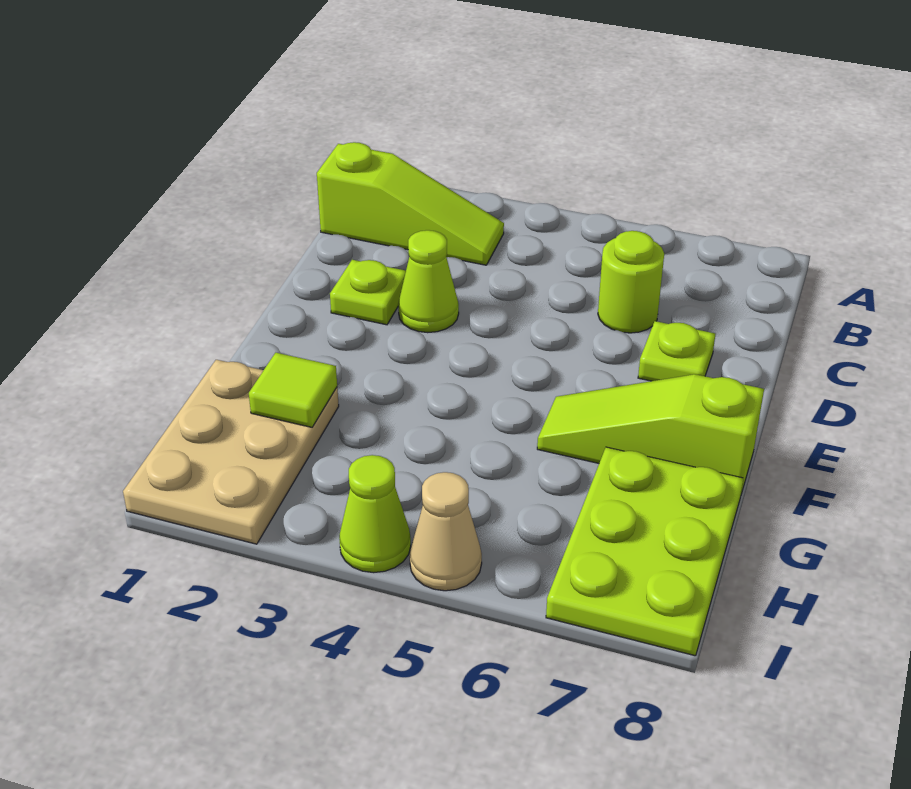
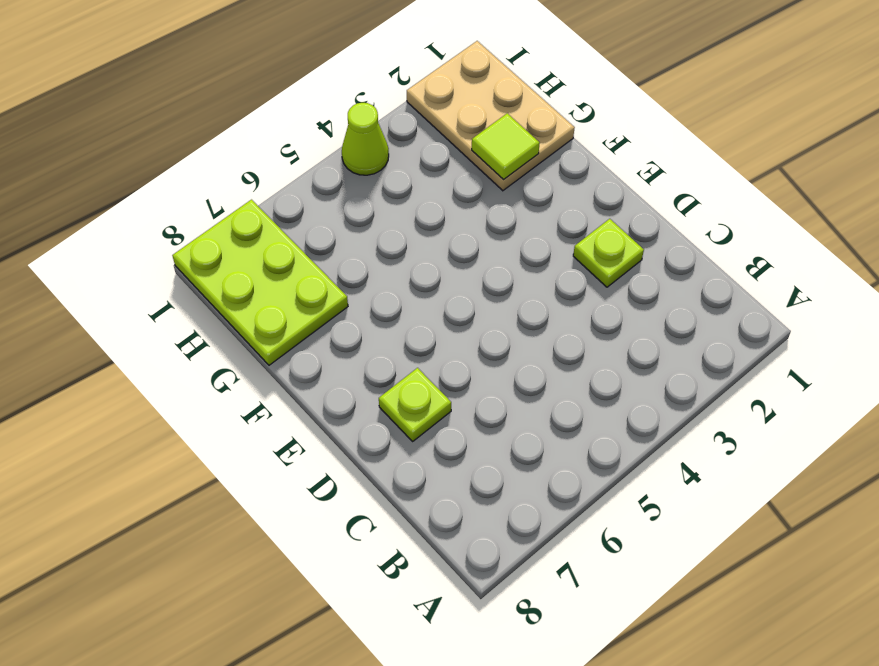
none -> lime 1x3 slope [317,142,504,265]
none -> lime 1x1 round brick [598,231,664,333]

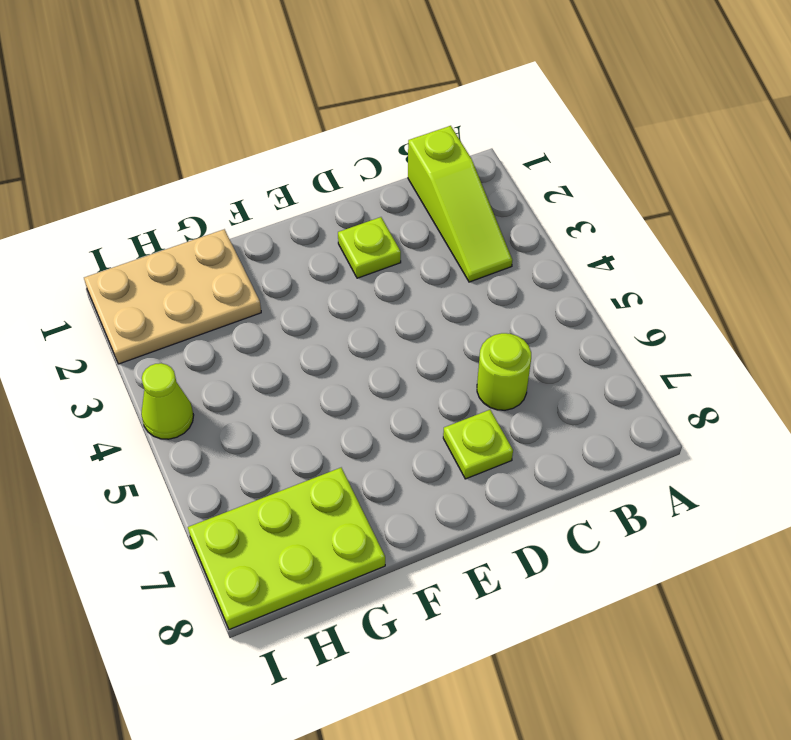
none -> lime 1x1 cone [398,230,459,333]
none -> lime 1x3 slope [537,374,764,494]

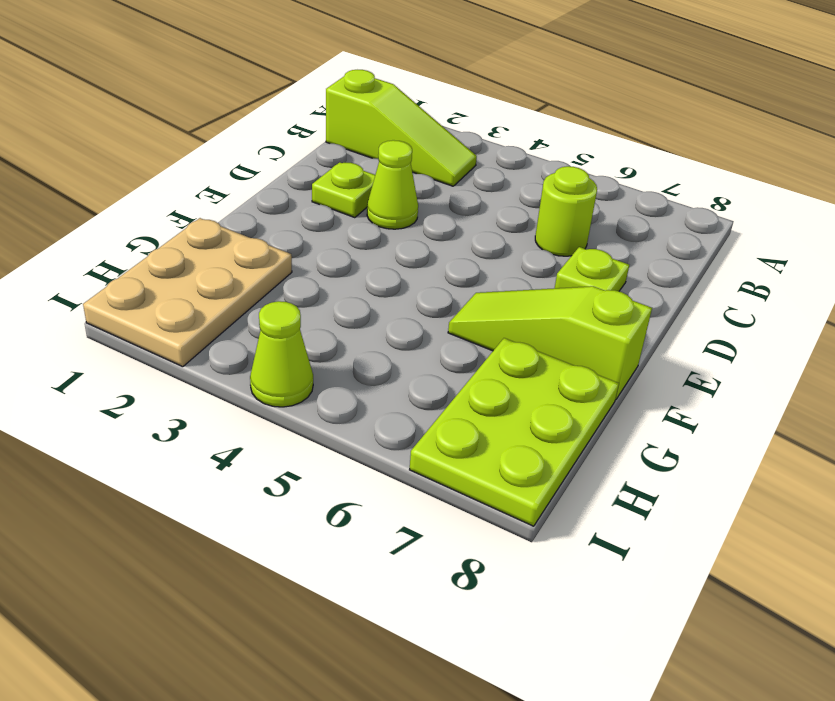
none -> tan 1x1 cone [410,472,482,591]
none -> lime 1x1 tile [249,353,337,427]

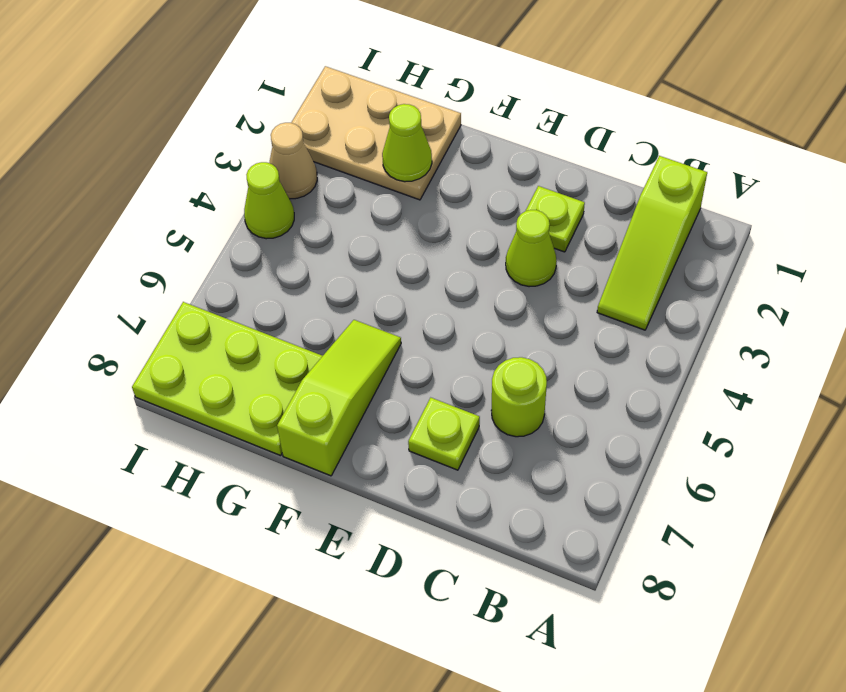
lime 1x1 cone [382,104,432,182] -> lime 1x1 tile [249,353,337,427]
tan 1x1 cone [269,123,317,199] -> tan 1x1 cone moved to [410,472,482,591]

